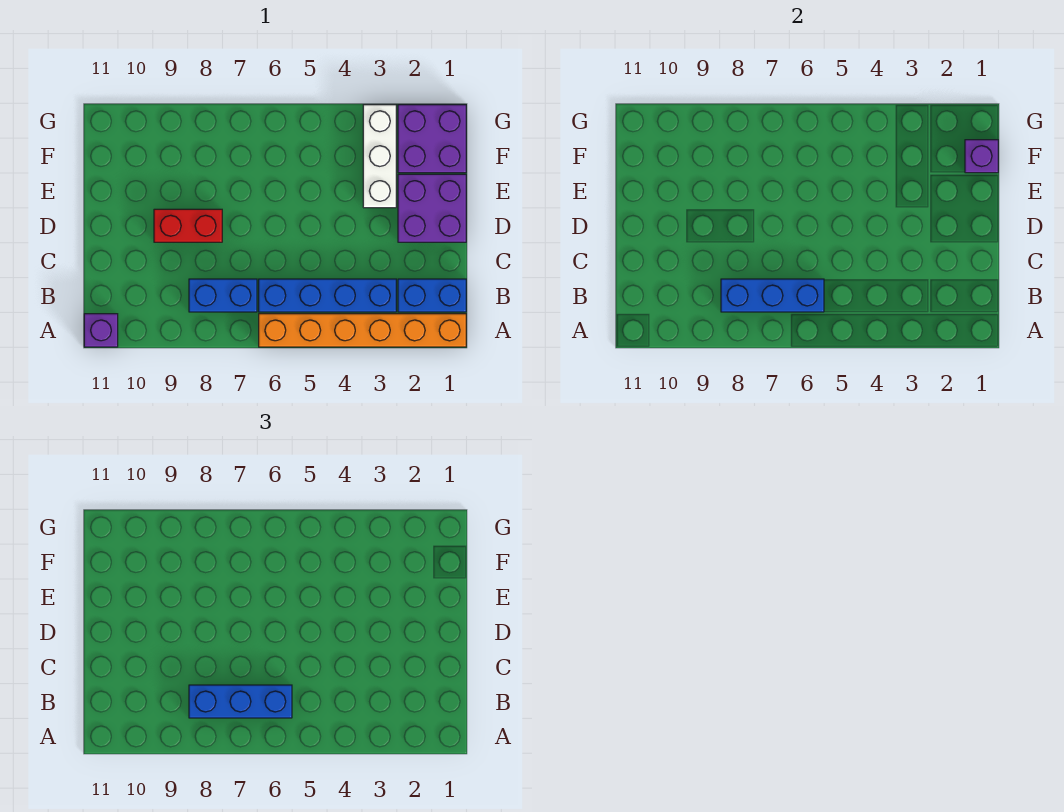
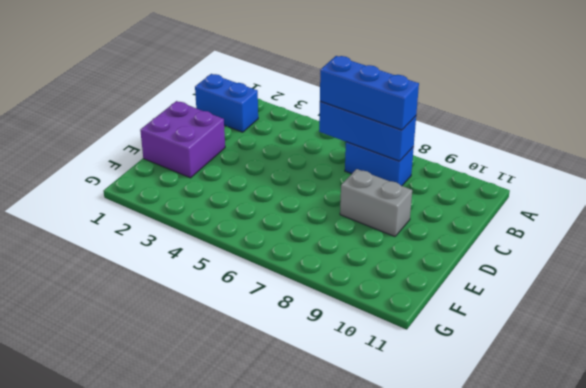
grey 1x2 brick [340,169,412,237] -> red 1x2 brick [154,209,222,242]
none -> orange 1x6 brick [259,314,466,347]
none -> purple 1x1 brick [84,314,118,347]
none -> blue 1x4 brick [259,279,396,312]

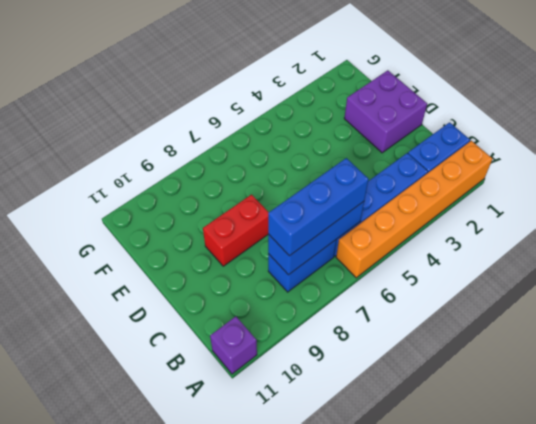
none -> white 1x3 brick [363,105,396,208]
none -> purple 2x2 brick [398,105,466,173]
none -> purple 1x1 brick [965,140,998,173]

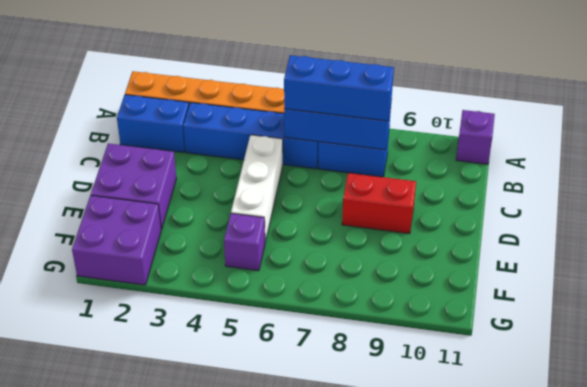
white 1x3 brick [231,135,283,242] -> white 1x3 brick moved to [363,105,396,208]
purple 1x1 brick [224,213,265,271] -> purple 1x1 brick moved to [965,140,998,173]

